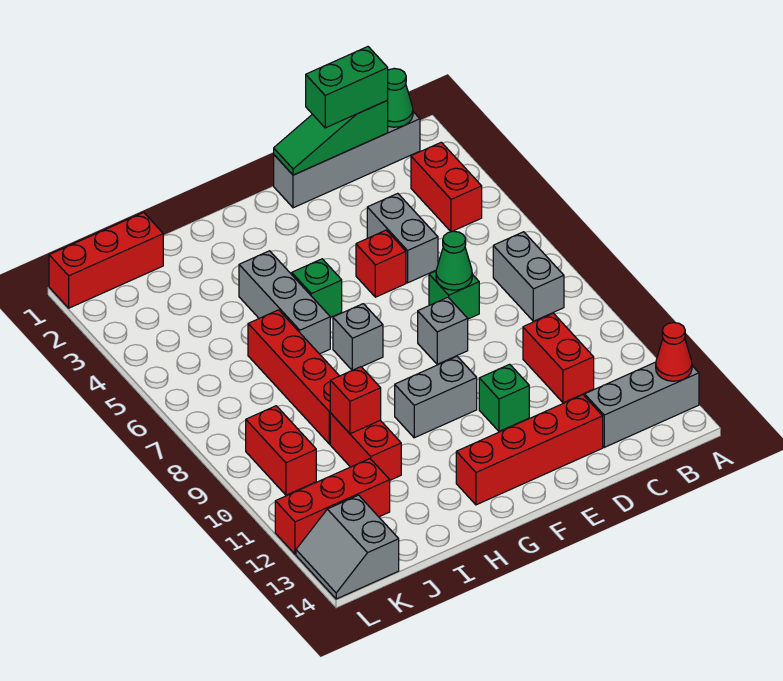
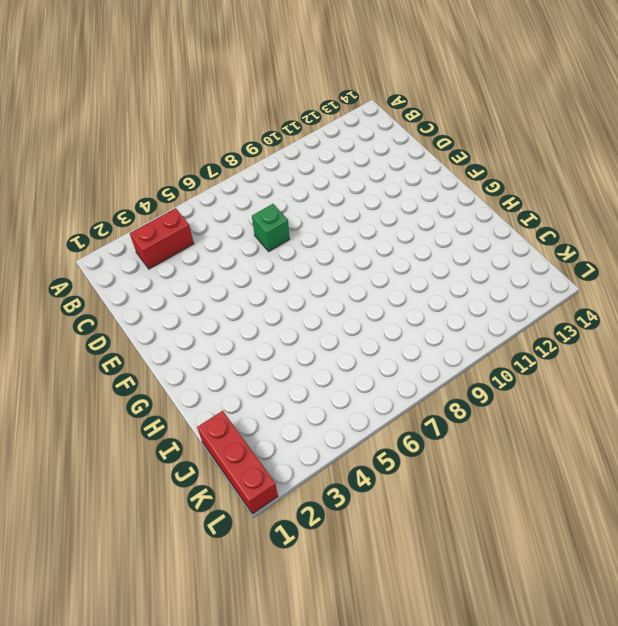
none -> grey 1x3 brick [585,362,699,447]
none -> grey 1x4 brick [274,112,420,208]
none -> grey 1x2 brick [493,232,564,321]

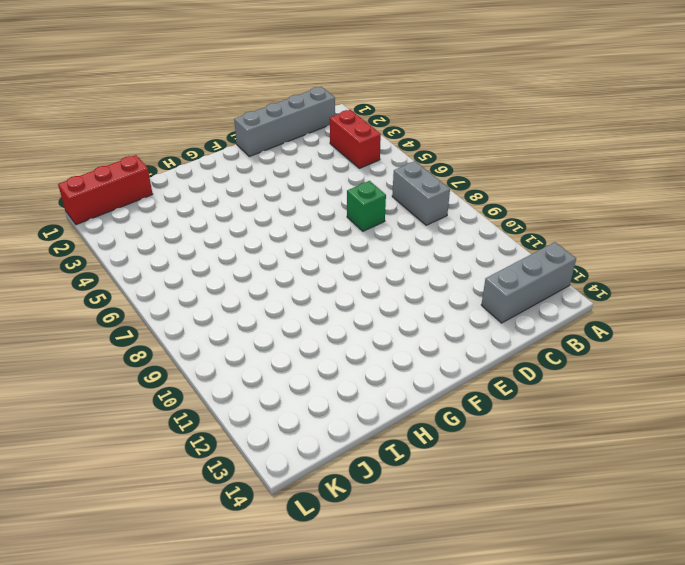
none -> red 1x2 brick [523,313,594,403]
none -> grey 1x2 brick [367,193,438,283]
none -> red 1x4 brick [456,395,603,505]

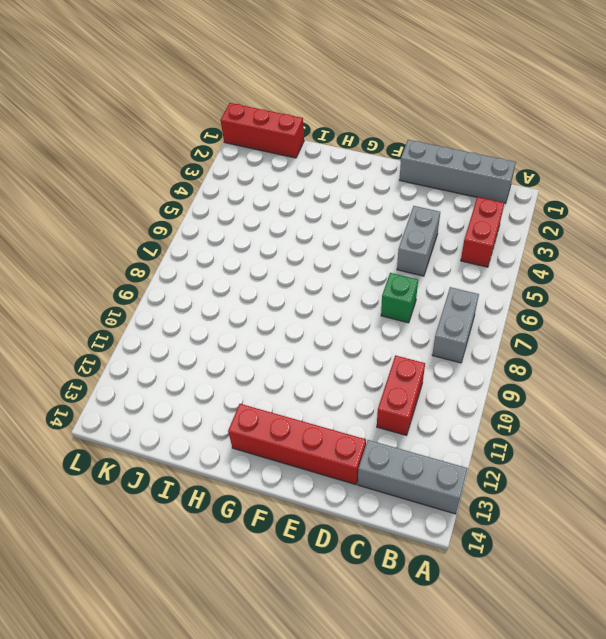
none -> red 1x1 brick [356,230,406,297]
none -> grey 1x1 brick [418,297,468,364]
none -> green 1x1 brick [479,364,529,431]

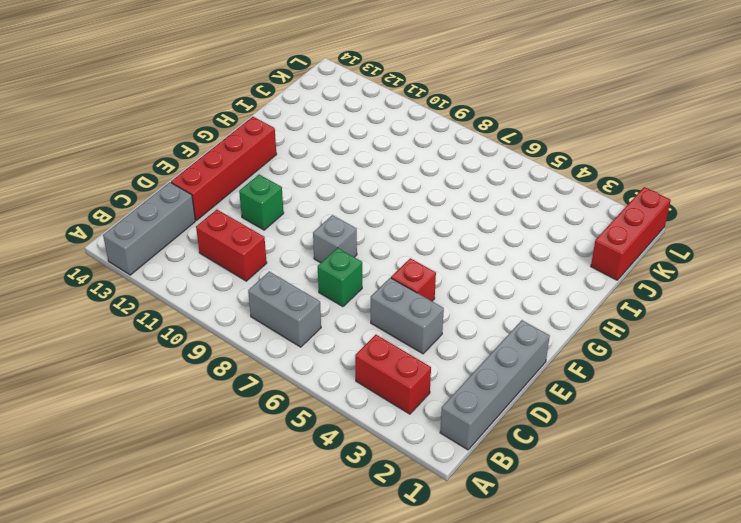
none -> grey 1x2 brick [395,357,477,438]
none -> green 1x1 brick [292,259,342,318]
none -> grey 1x1 brick [333,304,383,370]

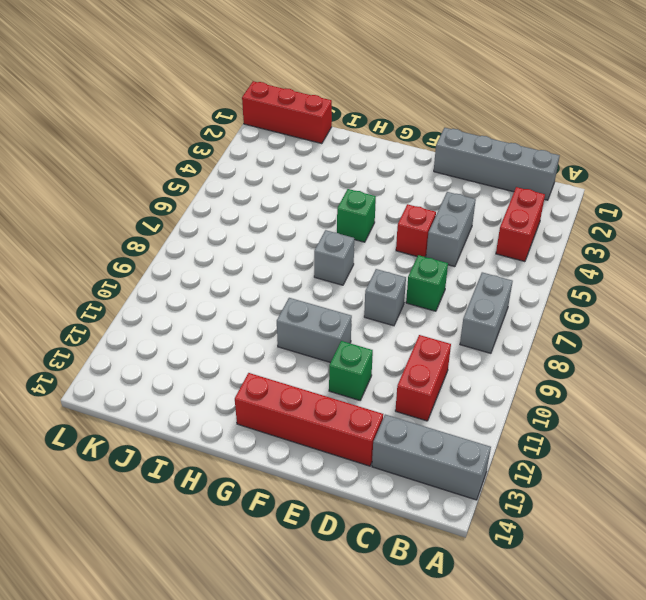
none -> grey 1x3 brick [239,251,330,354]
none -> red 1x4 brick [248,310,339,444]
none -> red 1x2 brick [330,413,401,480]

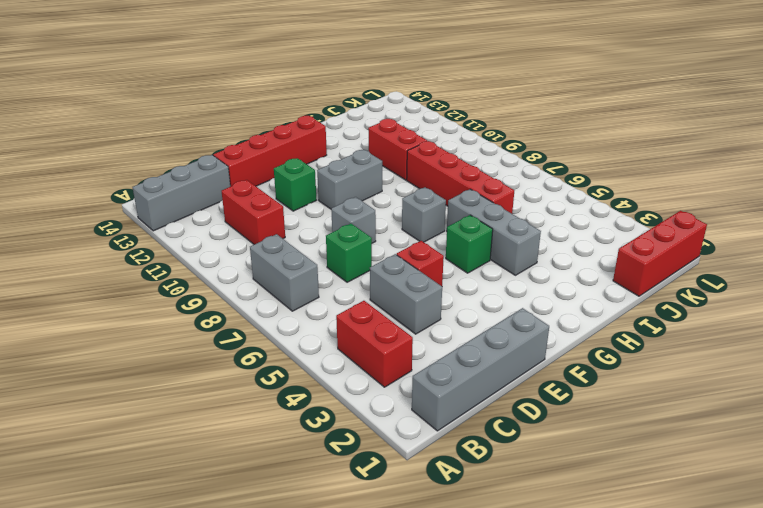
none -> red 1x3 brick [275,459,390,554]
none -> red 1x2 brick [246,406,316,495]
none -> grey 2x2 slope [296,495,399,599]

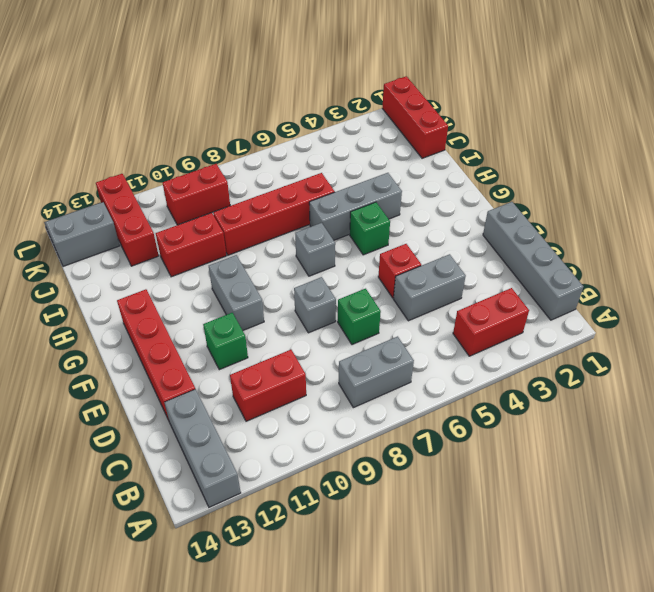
none -> red 1x1 cone [656,323,692,381]
none -> green 1x1 cone [388,68,413,127]
none -> green 1x3 slope [274,100,388,175]

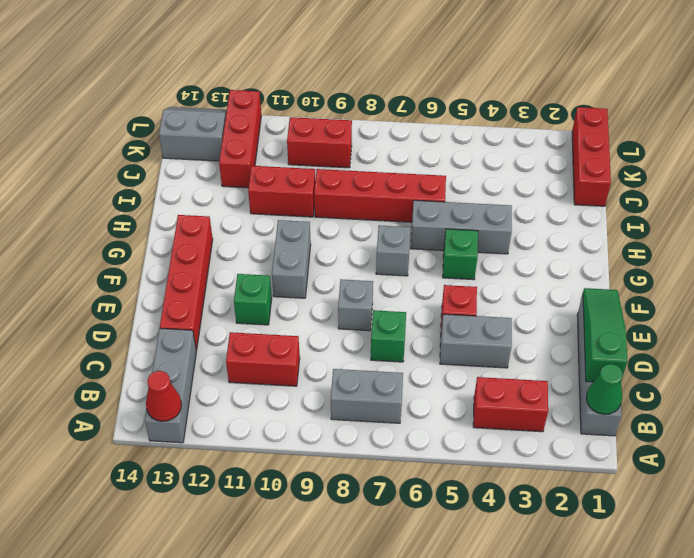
none -> green 1x1 cone [436,231,472,290]
none -> red 1x1 brick [330,367,381,434]
none -> green 1x2 brick [306,47,388,128]

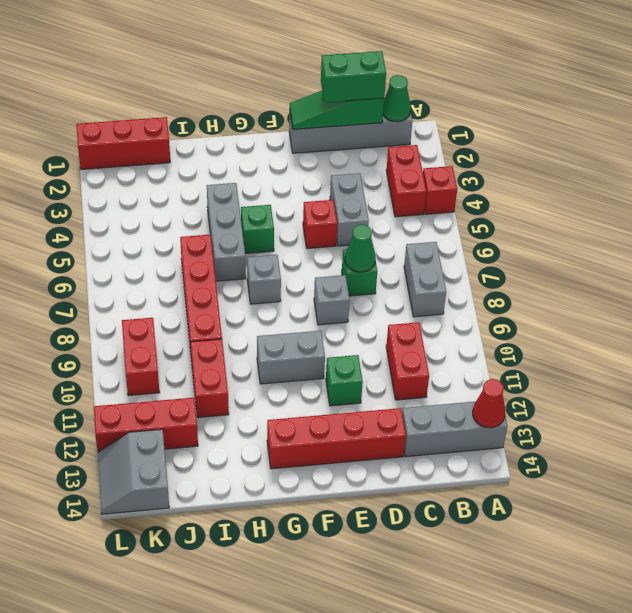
red 1x1 brick [423,166,457,214] -> red 1x1 brick moved to [330,367,381,434]

